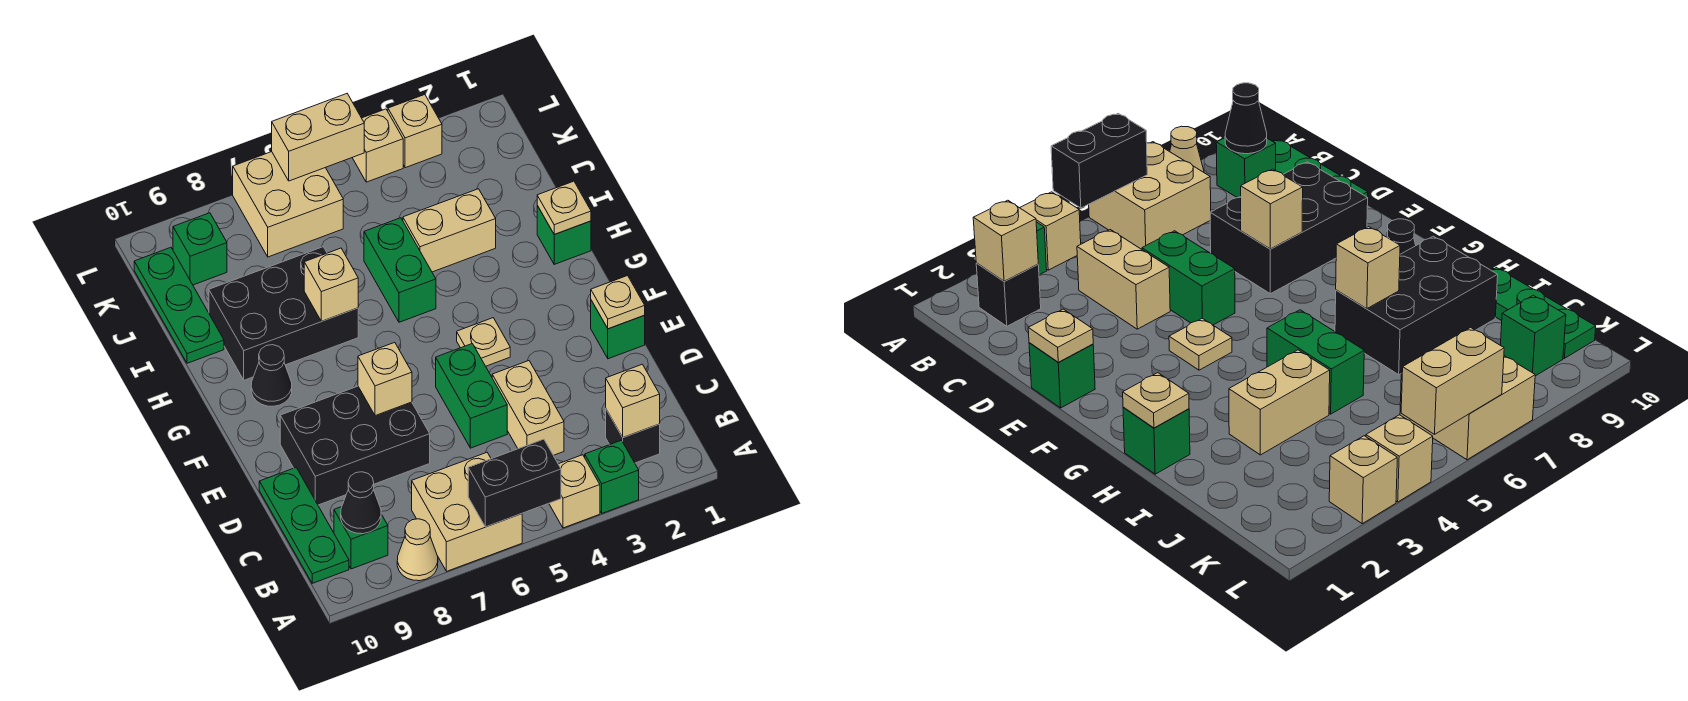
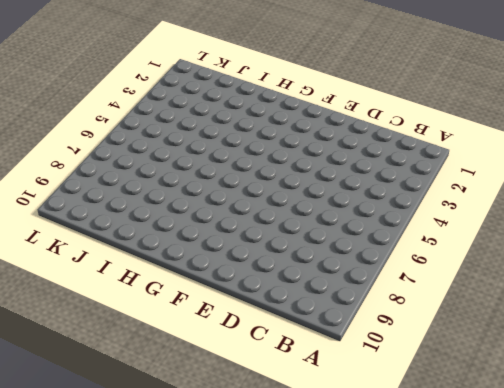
none -> green 1x1 brick [585,440,639,513]
none -> tan 1x1 brick [549,455,600,528]
none -> tan 2x2 brick [412,453,522,571]
none -> tan 1x1 cone [397,519,438,581]

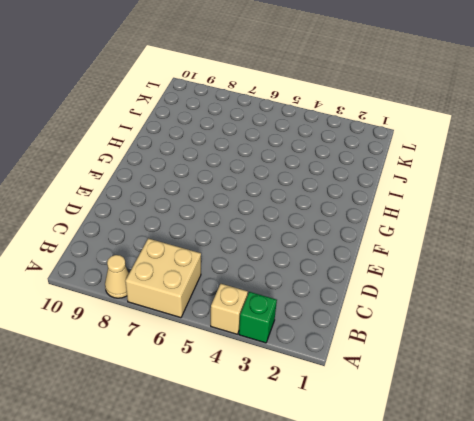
none -> black 1x1 brick [606,410,660,463]
none -> green 1x1 brick [334,507,388,569]
none -> green 1x3 plate [259,468,349,583]
none -> tan 1x2 brick [492,361,564,455]

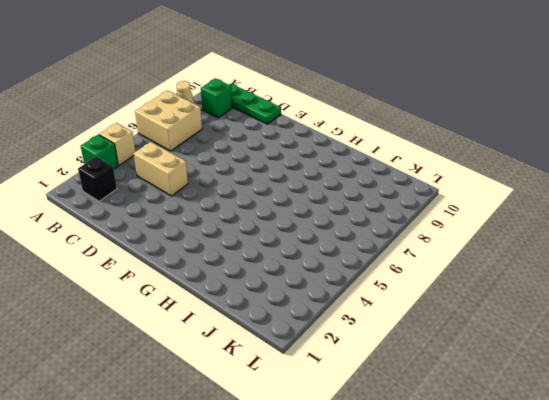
none -> green 1x2 brick [436,344,507,448]
none -> black 2x3 brick [280,386,430,505]
none -> green 1x1 brick [591,300,645,359]
none -> tan 1x1 plate [457,318,510,366]

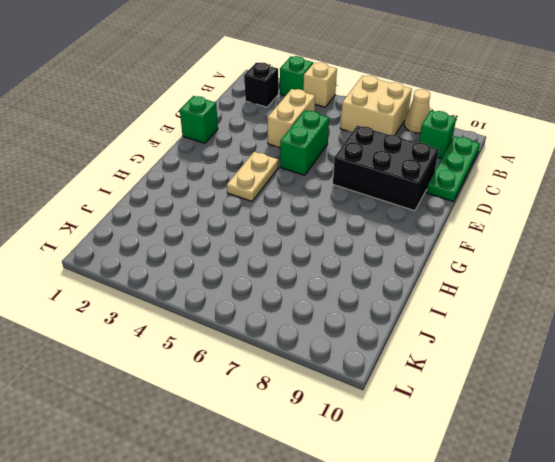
tan 1x2 plate [227,152,278,201] -> tan 1x1 plate [457,318,510,366]
none -> black 1x1 cone [251,345,292,406]
none -> green 1x1 brick [537,206,591,264]
none -> green 1x2 brick [364,218,436,322]
none -> black 2x3 brick [209,247,358,380]

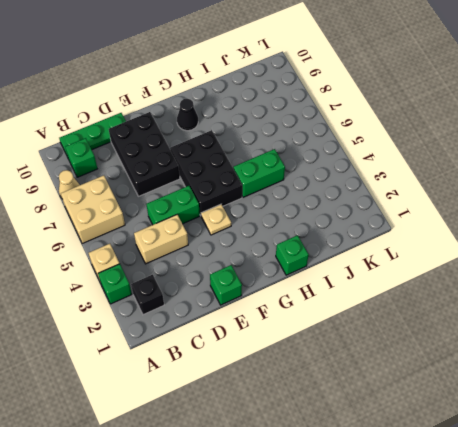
black 2x3 brick [170,130,242,215] -> black 2x3 brick moved to [209,247,358,380]
none -> tan 1x2 brick [403,189,496,272]
none -> green 1x3 plate [134,247,224,363]
none -> tan 2x2 brick [233,152,343,257]
none -> green 1x1 brick [173,213,227,285]

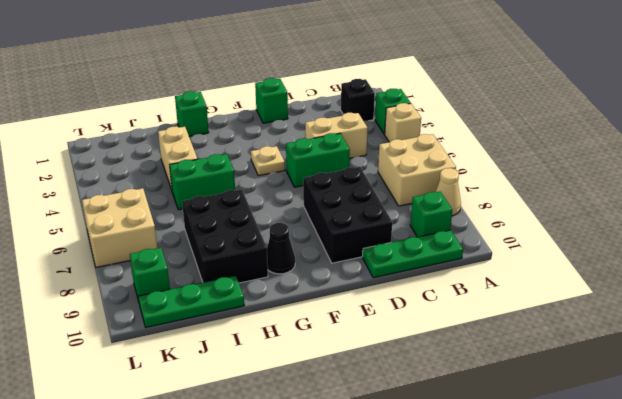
none -> tan 1x1 brick [388,95,442,168]
none -> tan 1x1 brick [352,109,403,182]
none -> black 1x2 brick [468,439,561,527]
none -> tan 1x1 brick [606,364,660,437]

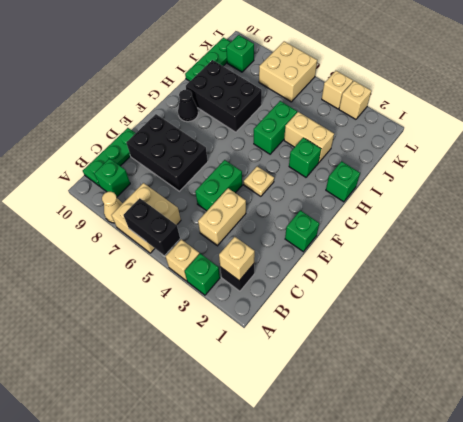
green 1x1 brick [289,138,321,177] -> none
none -> black 1x1 cone [341,472,381,534]
none -> tan 1x1 plate [591,276,645,329]
none -> tan 1x1 brick [358,342,412,416]
none -> tan 1x1 plate [537,181,591,234]

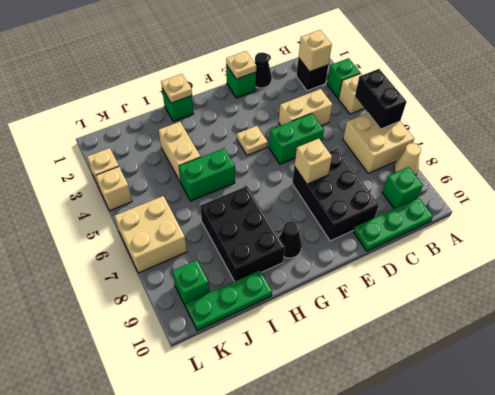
black 1x1 cone [255,52,272,88] -> black 1x1 cone moved to [341,472,381,534]
none -> tan 1x1 brick [304,248,358,321]
none -> tan 1x2 brick [272,94,364,181]

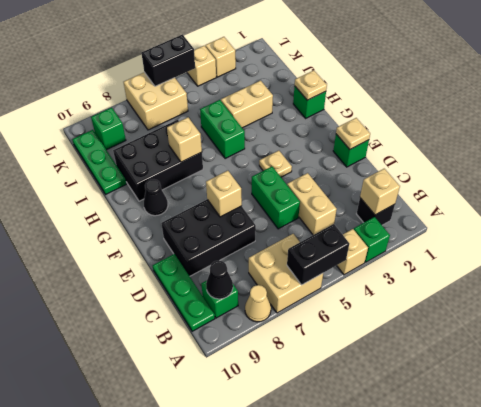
black 1x2 brick [141,35,195,86] -> tan 1x2 brick [272,94,364,181]

